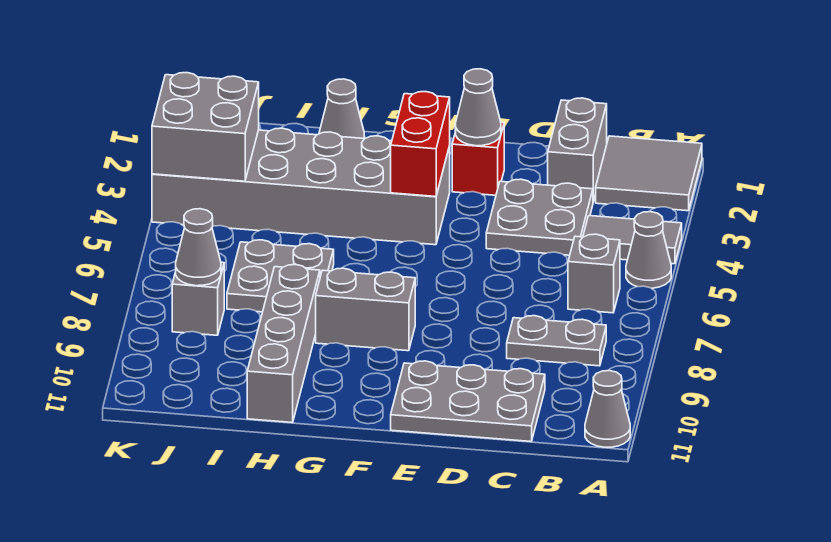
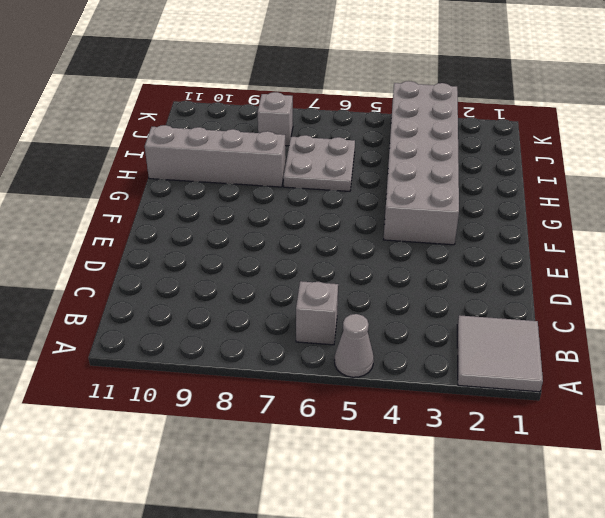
none -> grey 1x2 tile [583,216,682,264]
none -> grey 1x1 cone [585,371,630,447]
none -> grey 1x2 plate [507,316,606,366]

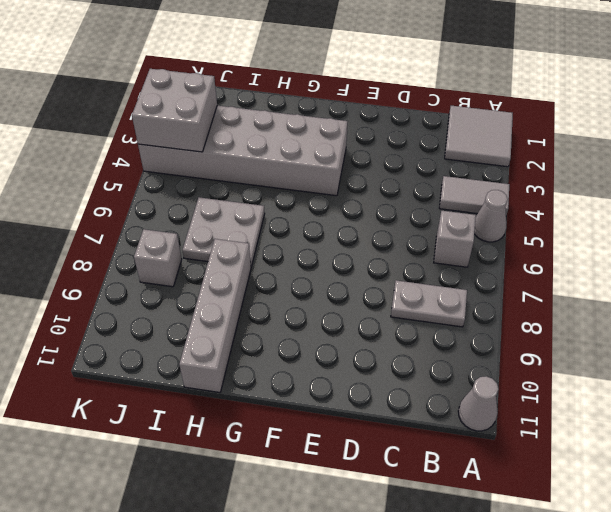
none -> grey 1x2 brick [548,98,607,202]
none -> grey 2x2 plate [486,179,593,255]
none -> grey 2x3 plate [391,361,545,441]

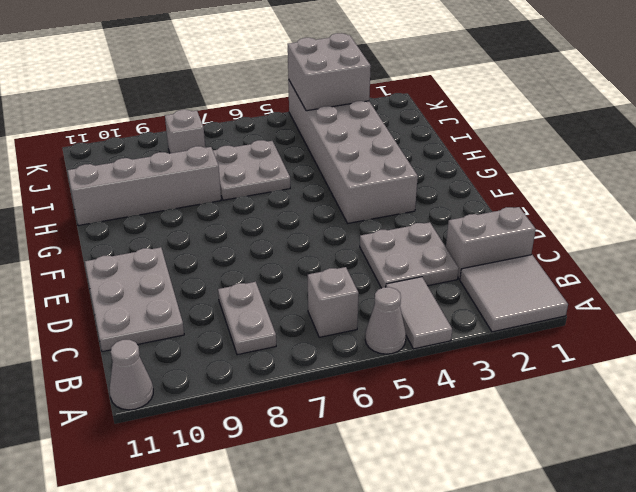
none -> red 1x1 brick [452,122,504,195]
none -> grey 1x2 brick [316,268,415,351]
none -> grey 1x1 cone [319,79,365,139]

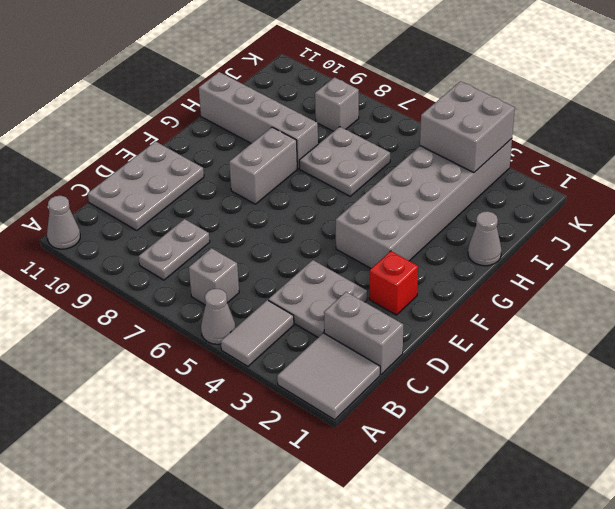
none -> grey 1x1 cone [455,69,501,146]
none -> red 1x2 brick [391,92,450,196]
none -> grey 1x1 cone [176,209,221,286]

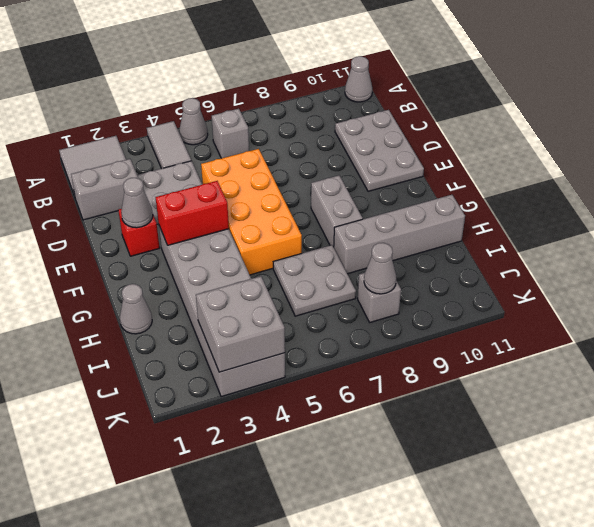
orange 2x4 brick [201,149,302,275] -> none
none -> grey 1x2 plate [507,316,606,366]

